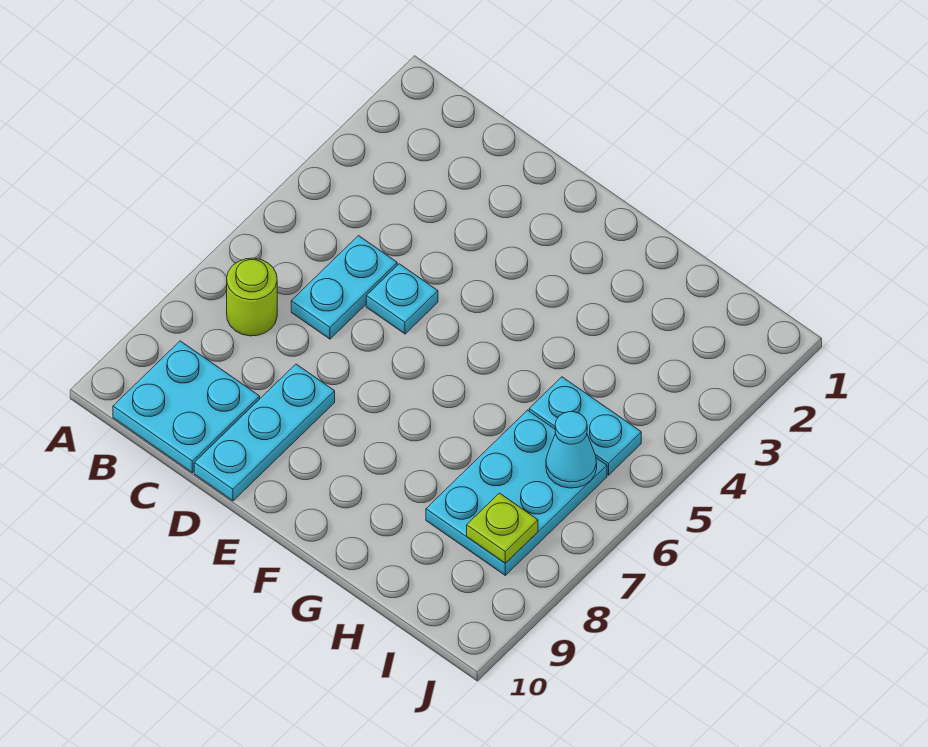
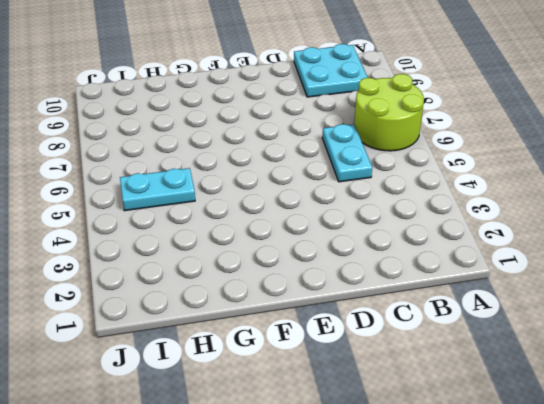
lime 2x2 round brick [354,74,424,151] -> lime 1x1 round brick [227,258,277,336]
none -> cyan 1x1 plate [366,264,438,334]
none -> cyan 1x3 plate [194,364,335,501]

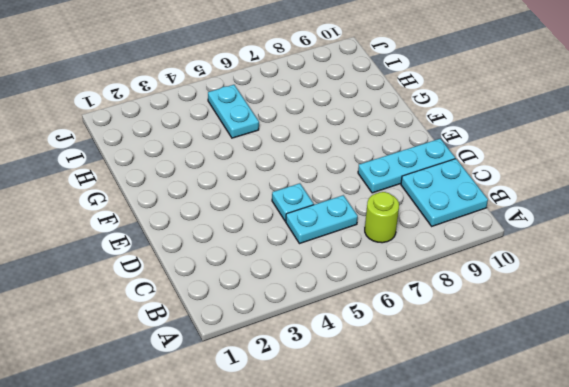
none -> cyan 2x3 plate [426,410,607,575]
none -> cyan 1x1 cone [546,412,597,488]

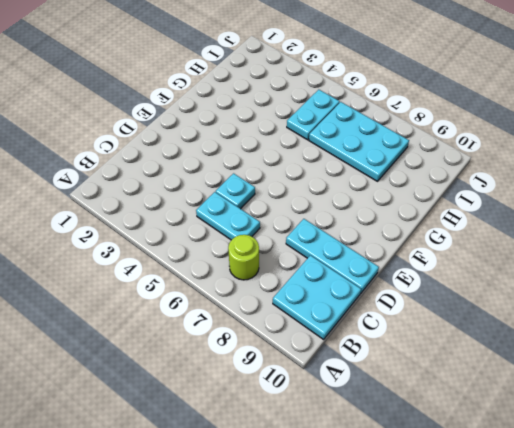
none -> cyan 1x1 cone [546,412,597,488]
none -> lime 1x1 plate [467,493,538,563]

